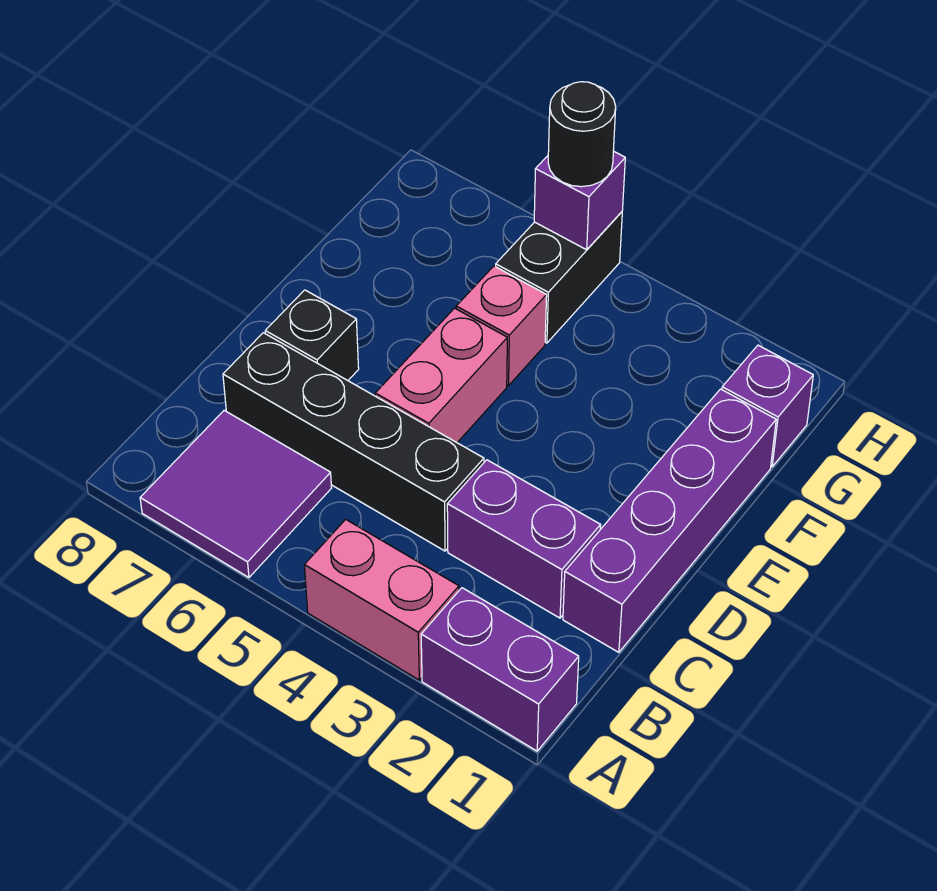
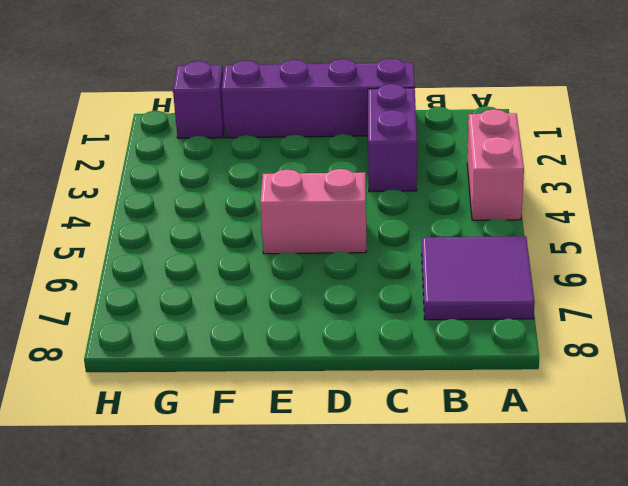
none -> purple 1x2 brick [421,588,579,751]
none -> black 1x4 brick [223,333,484,551]
none -> black 1x1 brick [265,290,359,380]

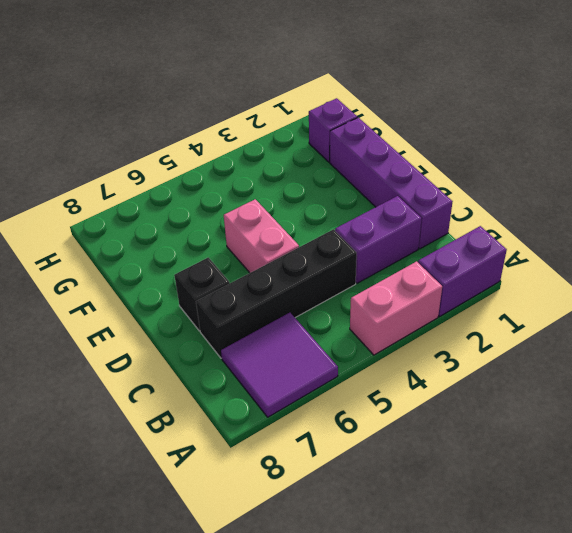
none -> pink 1x1 brick [456,266,547,386]
none -> black 1x2 brick [496,212,622,343]
none -> purple 1x1 brick [534,151,625,250]

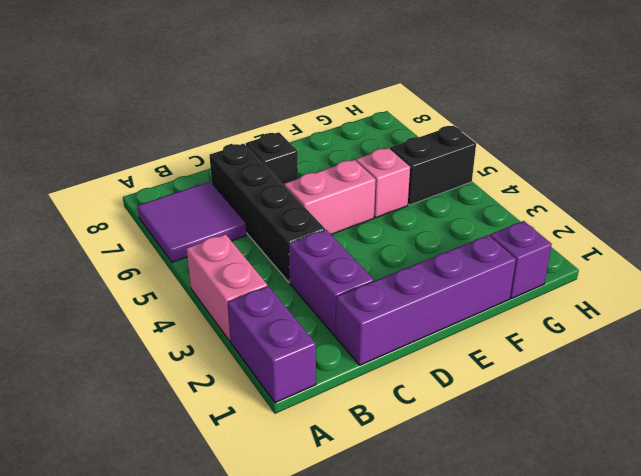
none -> purple 1x1 brick [534,151,625,250]
none -> black 1x1 round brick [548,82,616,187]

